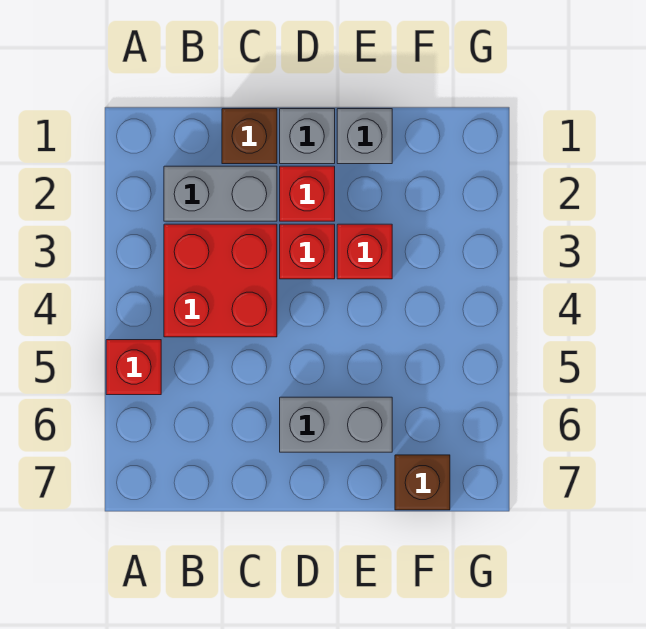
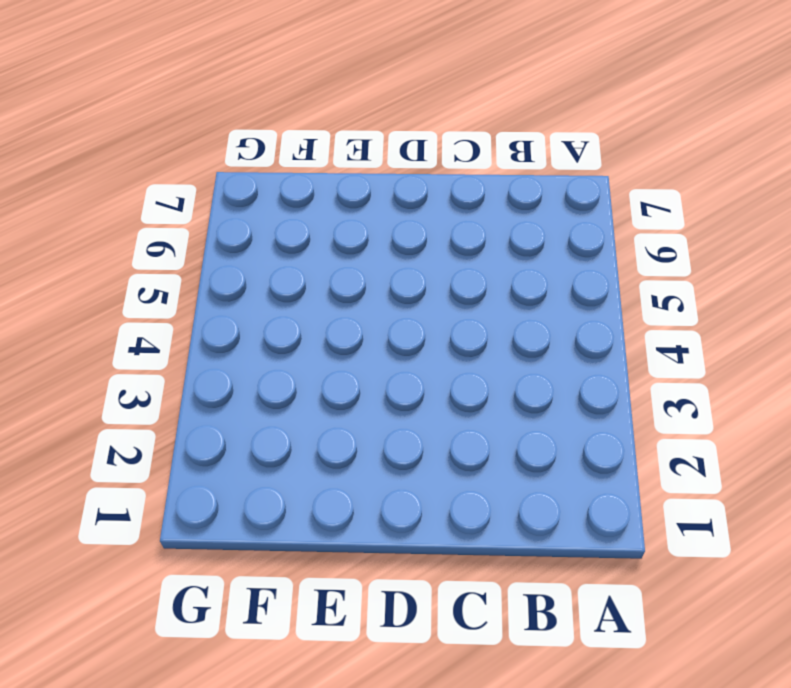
none -> red 1x1 brick [106,340,161,395]
none -> grey 1x2 brick [164,166,277,221]

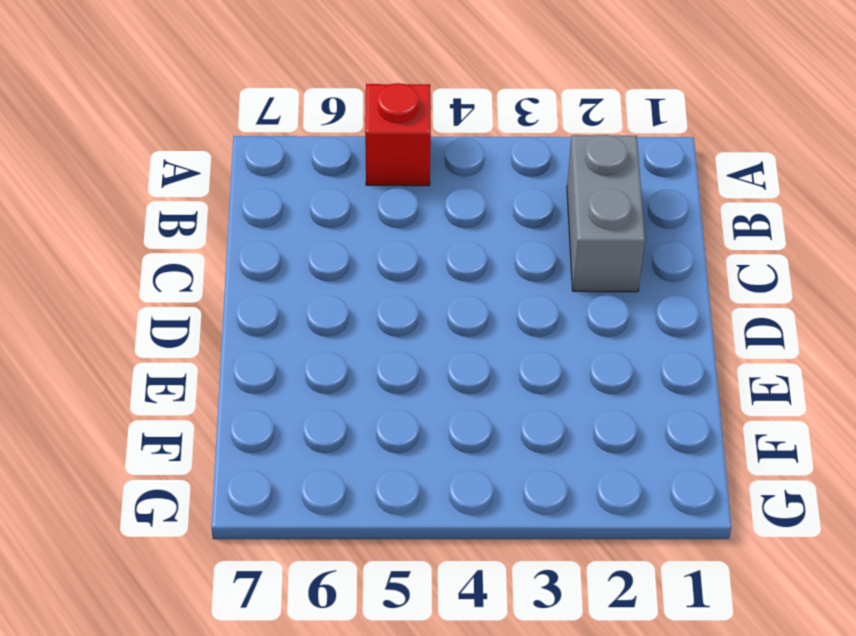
none -> red 2x2 brick [164,224,277,337]
none -> brown 1x1 brick [222,109,277,164]

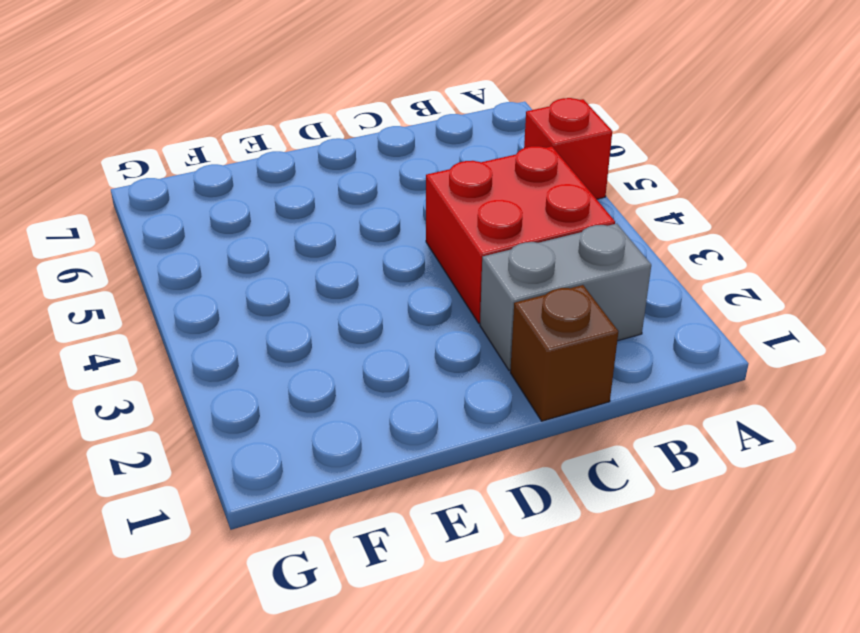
none -> grey 1x1 brick [280,109,335,164]
none -> red 1x1 brick [280,166,335,221]

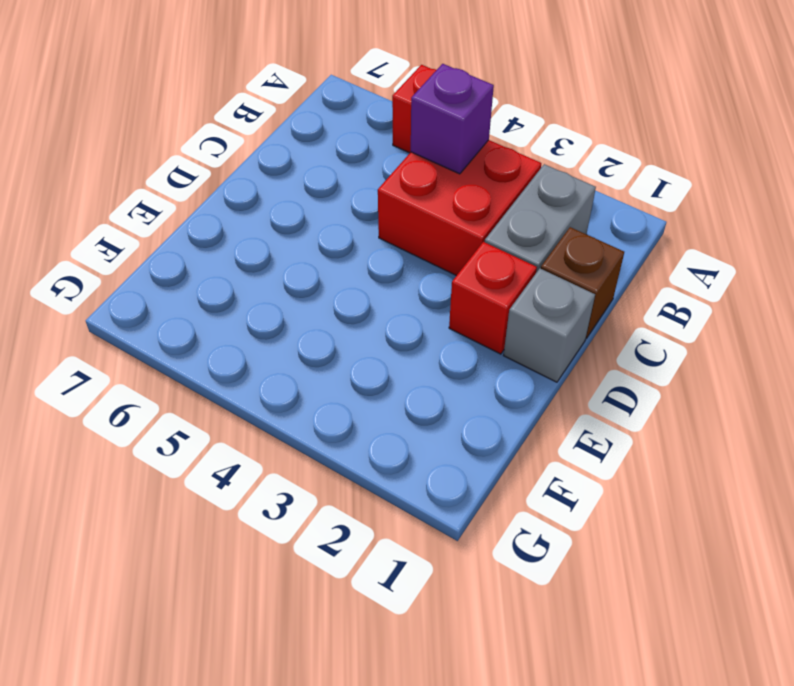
purple 1x1 brick [411,64,494,174] -> none
none -> red 1x1 brick [280,224,335,279]
none -> grey 1x2 brick [280,397,392,452]

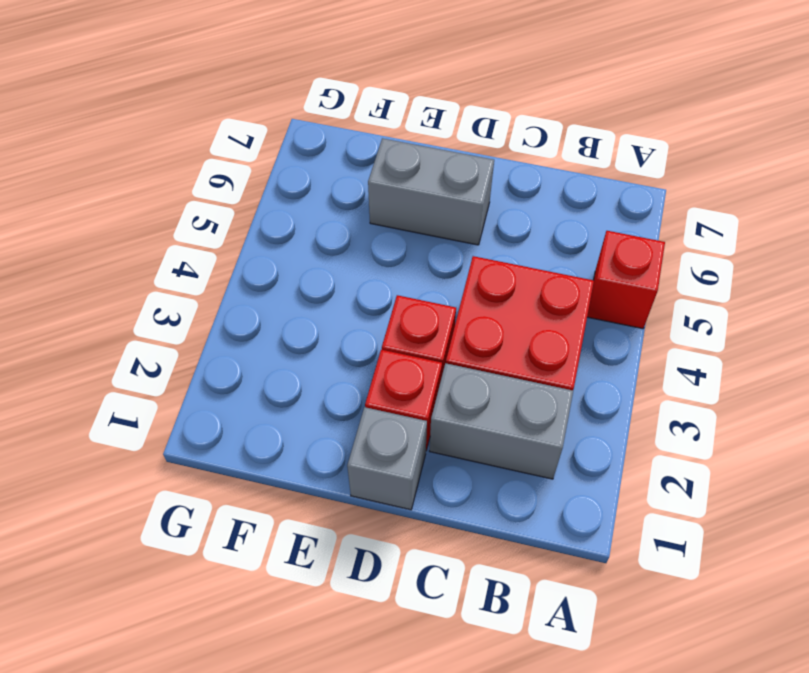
none -> brown 1x1 brick [222,109,277,164]
none -> grey 1x1 brick [337,109,392,164]

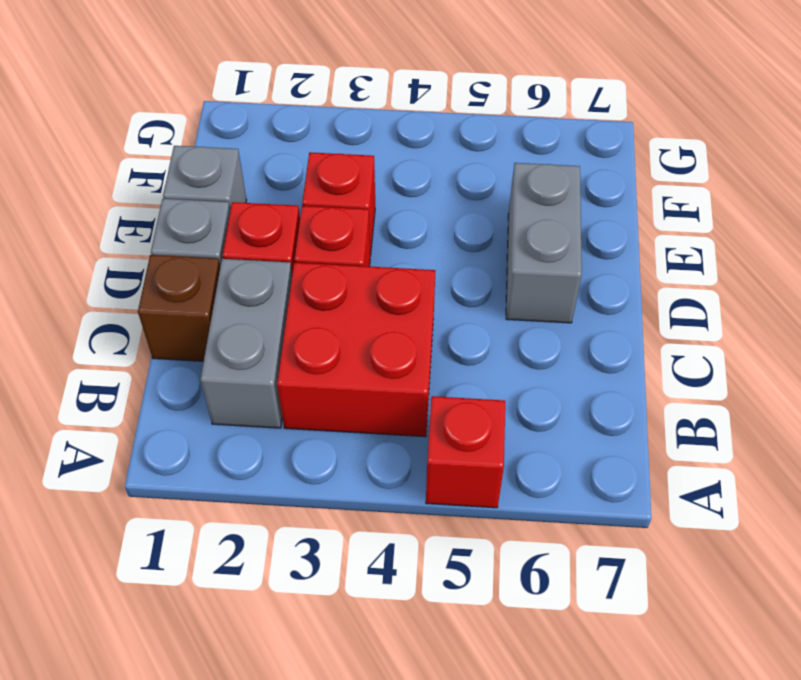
none -> brown 1x1 brick [395,455,450,510]

